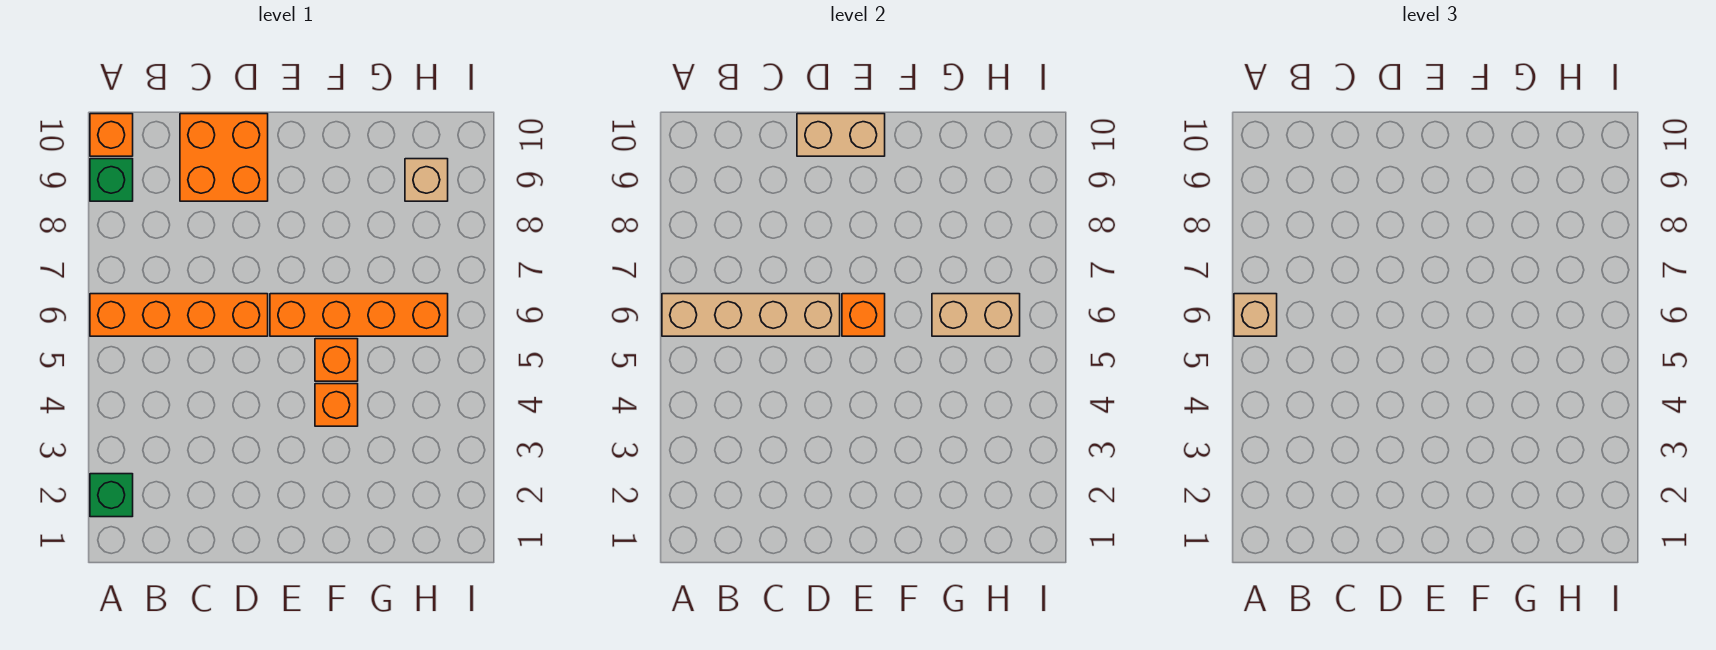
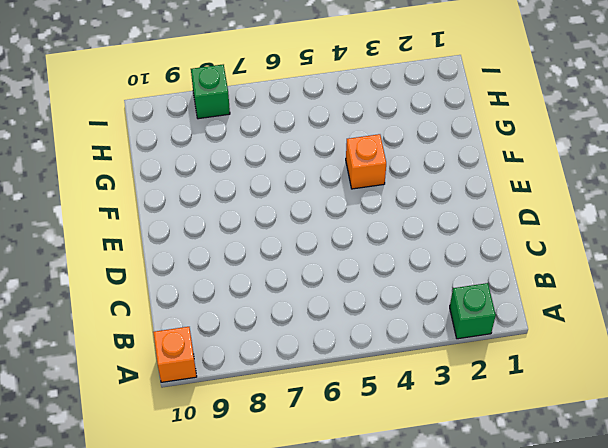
green 1x1 brick [191,64,230,119] -> green 1x1 brick moved to [90,159,133,201]
none -> orange 1x4 brick [90,294,268,336]
none -> orange 2x2 brick [180,114,268,201]
none -> orange 1x4 brick [270,294,448,336]

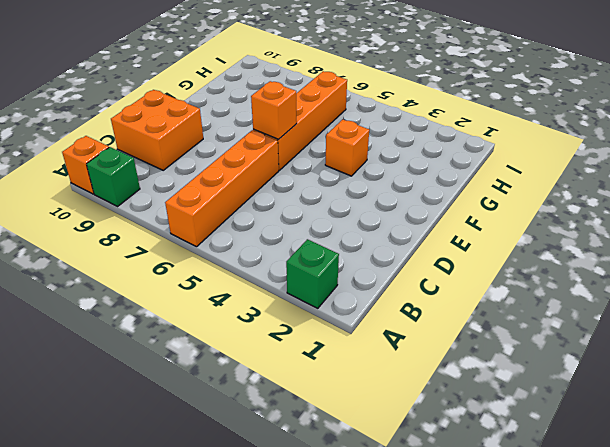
none -> orange 1x1 brick [315,339,358,381]
none -> tan 1x1 brick [405,159,448,201]
none -> tan 1x4 brick [662,294,840,336]

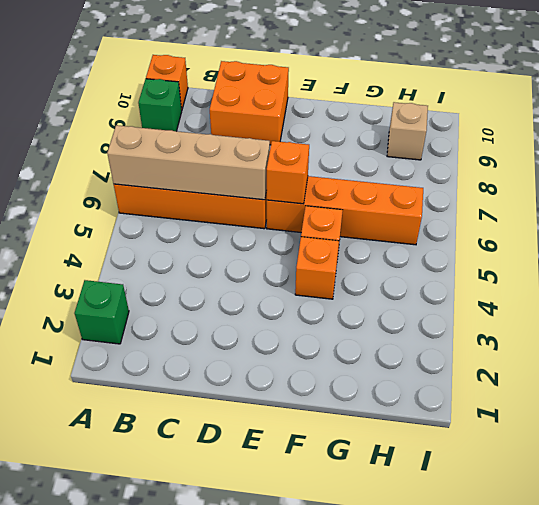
none -> tan 1x2 brick [797,114,885,156]
none -> tan 1x2 brick [932,294,1020,336]
none -> tan 1x1 brick [1234,294,1277,336]

